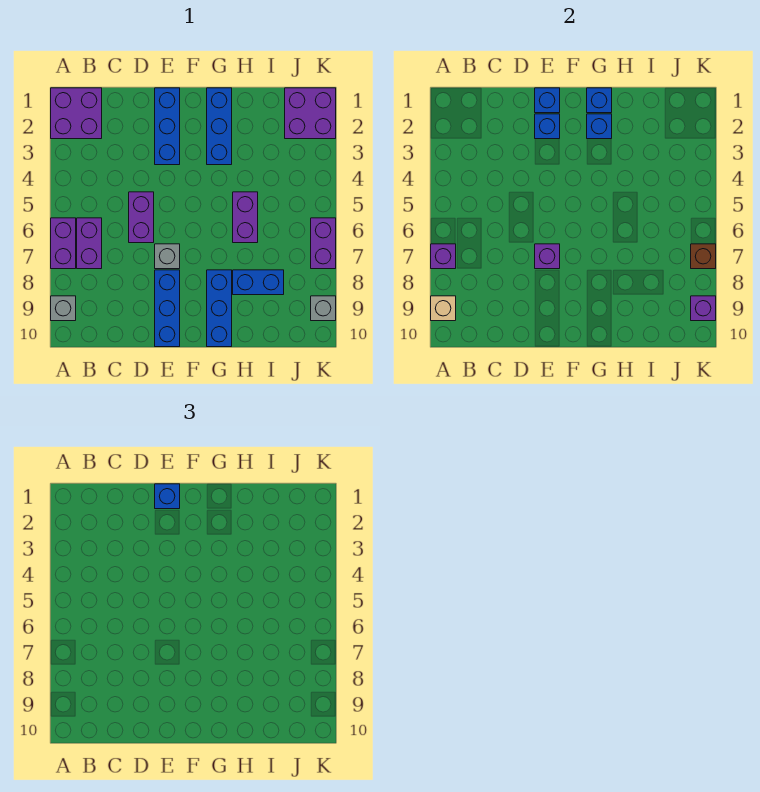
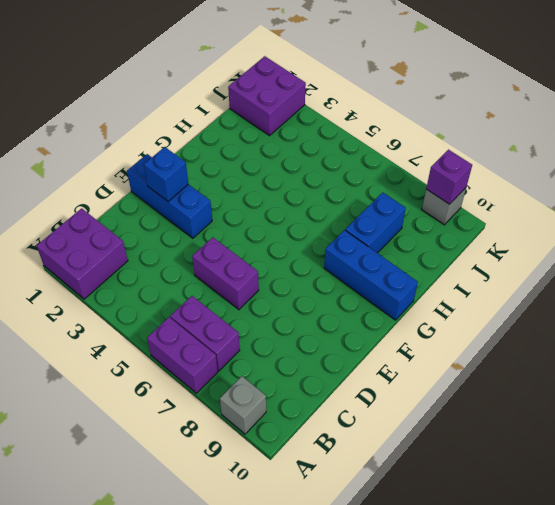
none -> grey 1x1 brick [155,244,180,269]
none -> blue 1x3 brick [155,270,180,347]
none -> blue 1x3 brick [207,88,232,165]

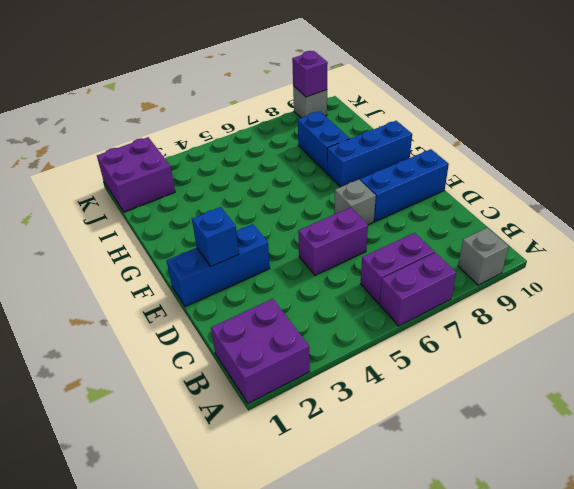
none -> blue 1x3 brick [207,88,232,165]
none -> purple 1x2 brick [233,192,258,243]
none -> purple 1x2 brick [311,218,336,269]

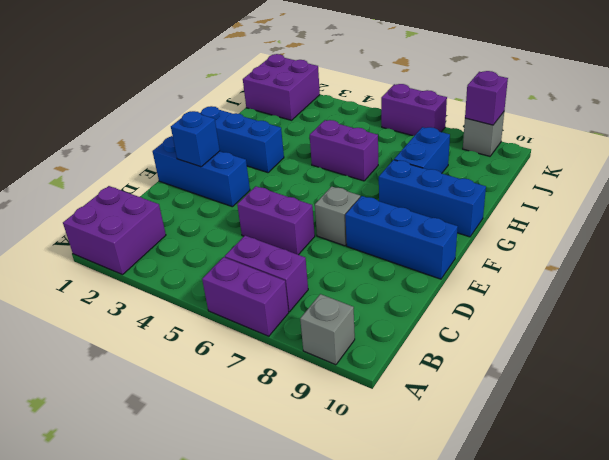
none -> purple 1x1 brick [431,244,456,269]
none -> tan 1x1 brick [431,296,456,321]
none -> blue 1x1 brick [535,88,560,113]

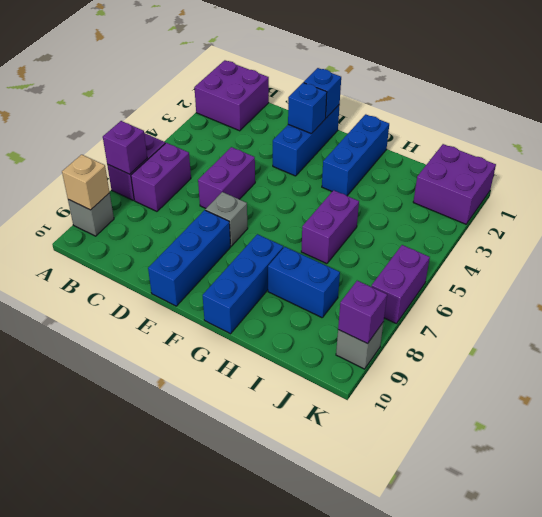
none -> purple 1x1 brick [535,244,560,269]
none -> blue 1x1 brick [587,88,612,113]
none -> blue 1x1 brick [587,114,612,139]

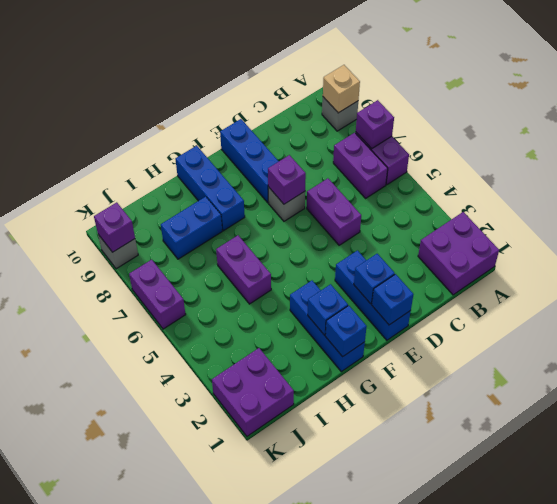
none -> brown 1x1 brick [691,244,716,269]
none -> blue 1x1 brick [155,484,180,509]

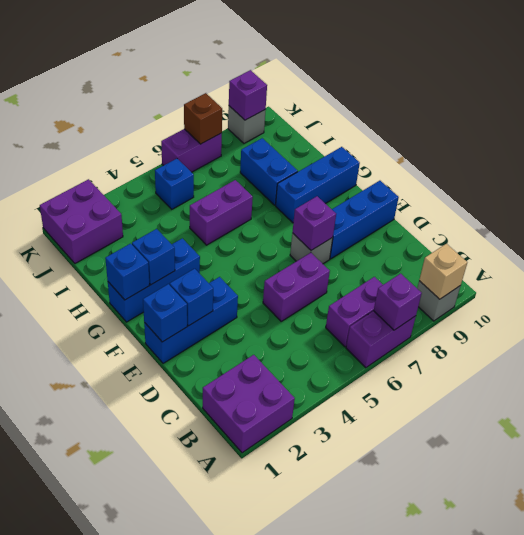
blue 1x1 brick [155,159,194,209] -> blue 1x1 brick moved to [155,484,180,509]

